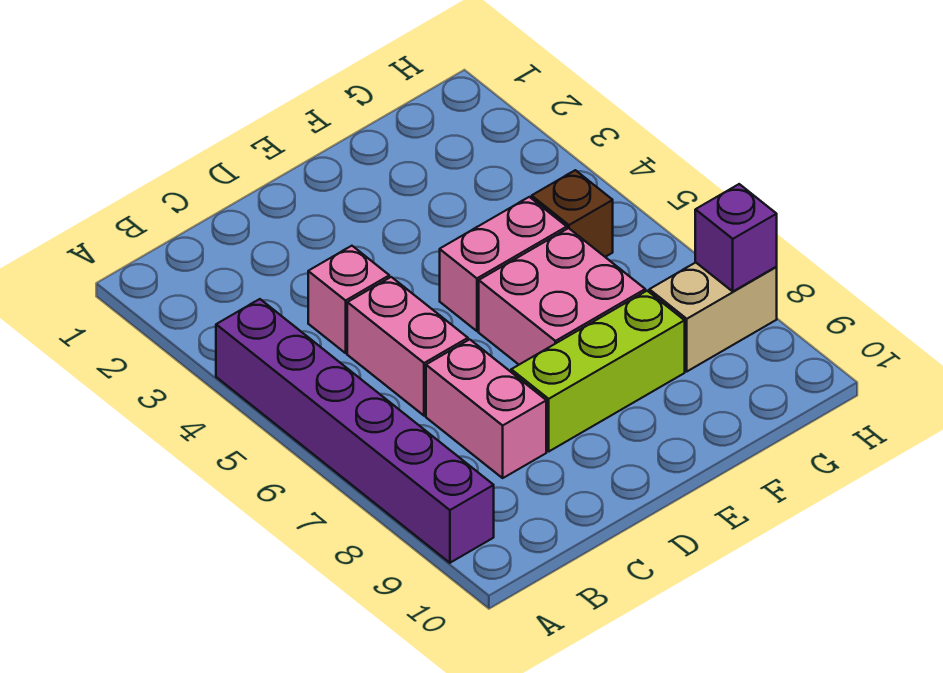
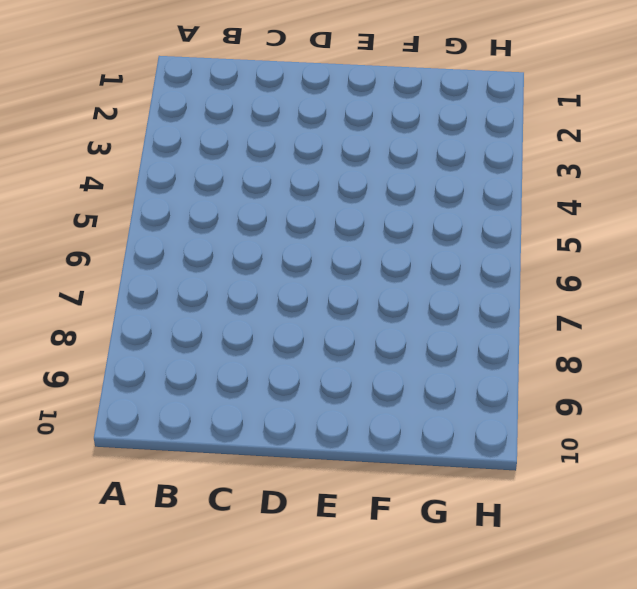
none -> purple 1x6 brick [216,299,494,563]
none -> pink 1x1 brick [308,246,389,353]

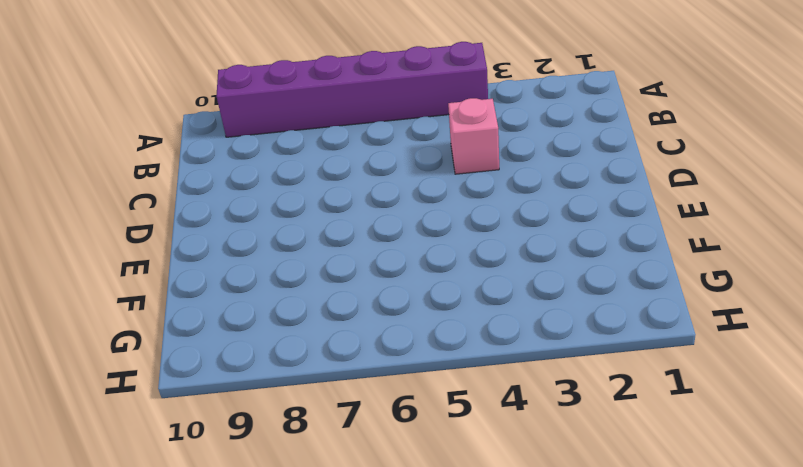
none -> pink 1x2 brick [347,277,468,416]
none -> pink 1x2 brick [426,339,546,478]

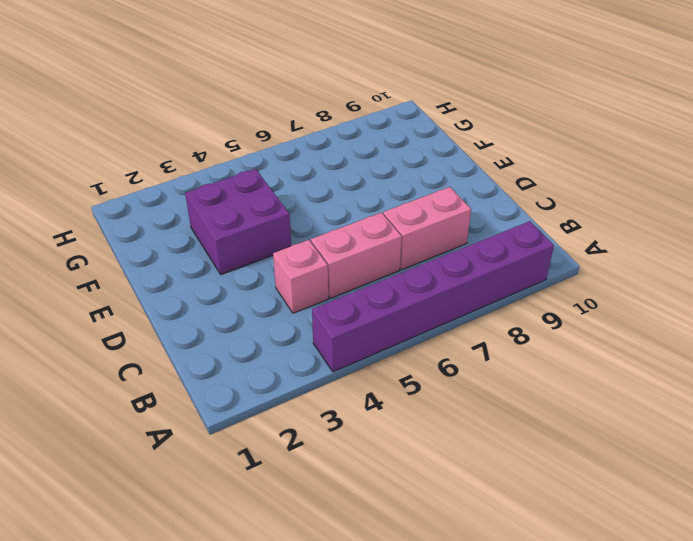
purple 2x2 brick [185,169,291,275] -> none
none -> lime 1x3 brick [511,291,685,451]
none -> pink 1x2 brick [440,197,567,331]

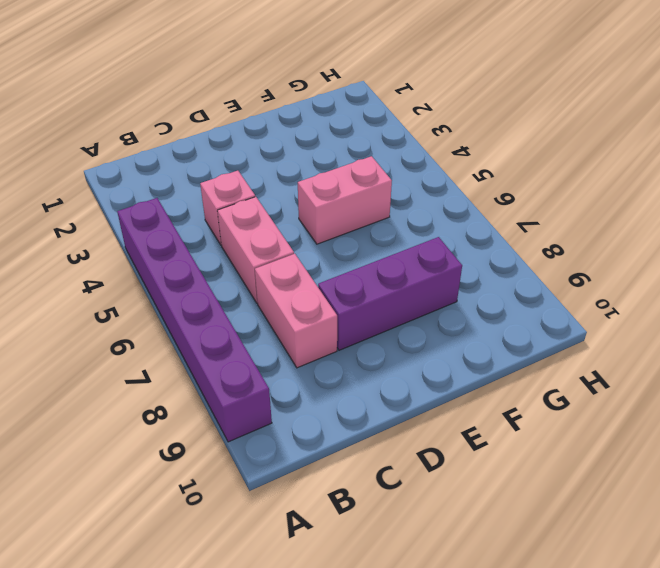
purple 1x3 brick [318,237,462,350] -> lime 1x3 brick [511,291,685,451]
none -> pink 2x2 brick [479,228,645,365]
none -> brown 1x1 brick [532,170,613,257]

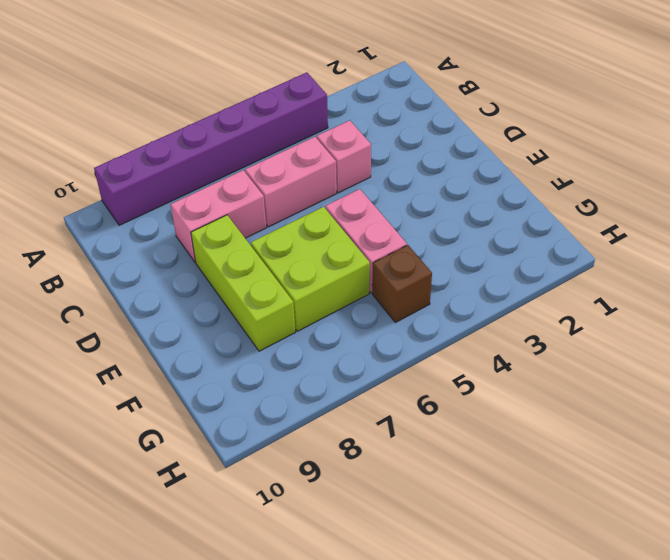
lime 2x2 brick [251,207,370,331] -> pink 2x2 brick [479,228,645,365]
none -> tan 1x2 brick [649,263,777,371]
none -> purple 1x1 brick [695,184,777,291]

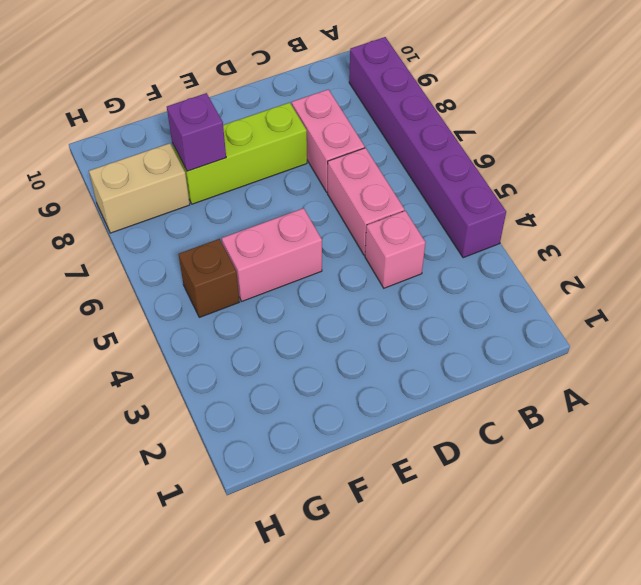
purple 1x1 brick [167,93,226,171] -> purple 1x1 brick moved to [695,184,777,291]
none -> pink 2x2 brick [479,228,645,365]

